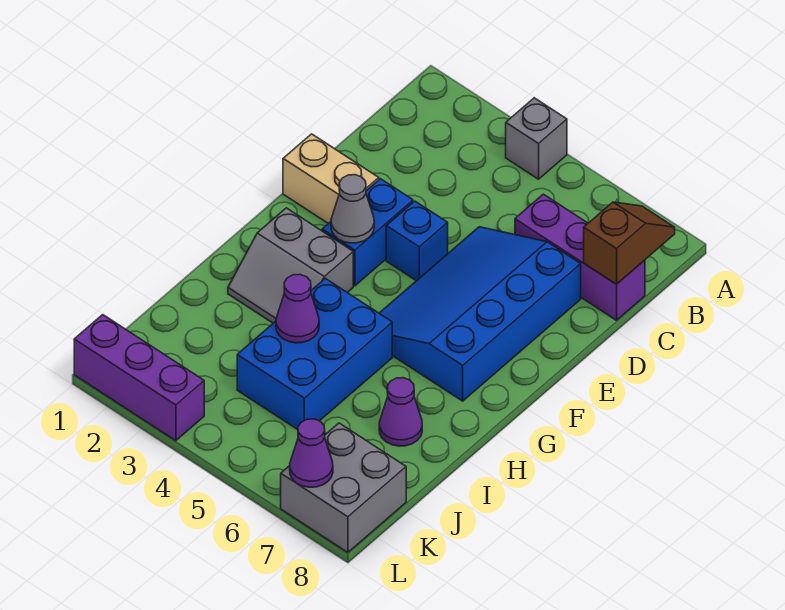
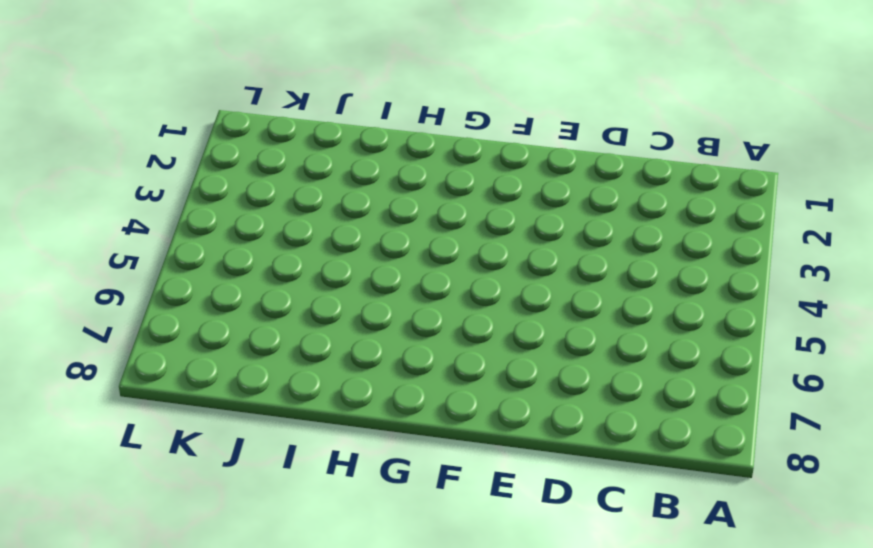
none -> grey 1x1 brick [506,98,567,179]
none -> purple 1x3 brick [515,194,645,320]
none -> blue 3x4 slope [379,227,581,401]

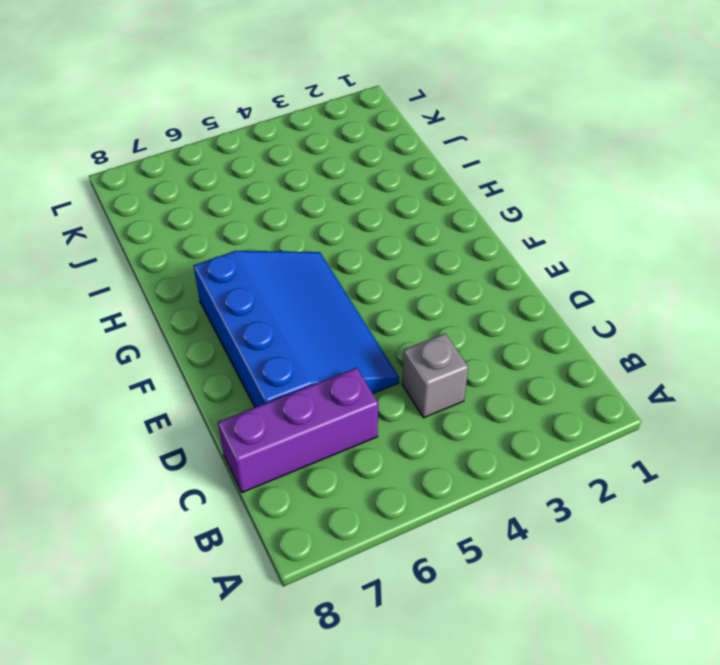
grey 1x1 brick [402,333,468,418] -> grey 1x1 brick moved to [506,98,567,179]
none -> tan 1x2 brick [283,134,379,223]
none -> blue 1x2 brick [322,179,413,286]
none -> blue 1x1 brick [386,201,448,281]

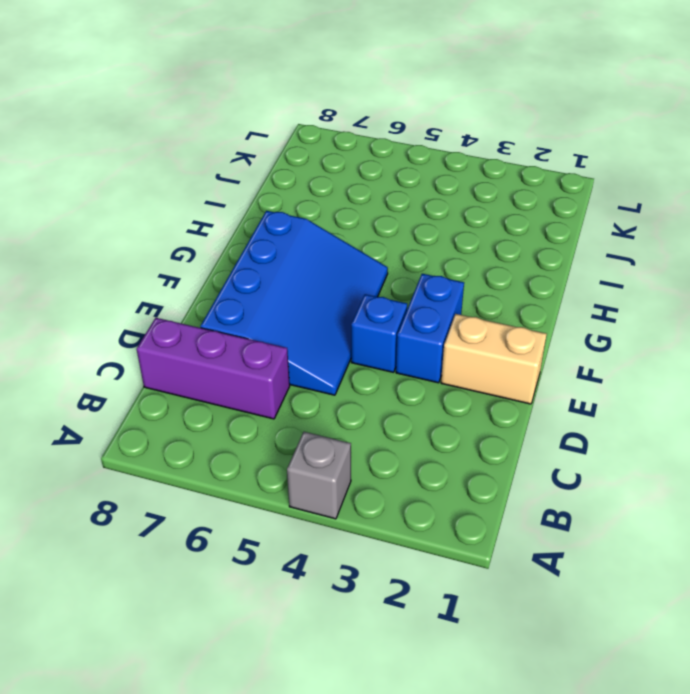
none -> grey 2x2 slope [228,208,353,323]
none -> blue 2x3 brick [237,278,392,430]
none -> purple 1x1 cone [379,378,422,446]

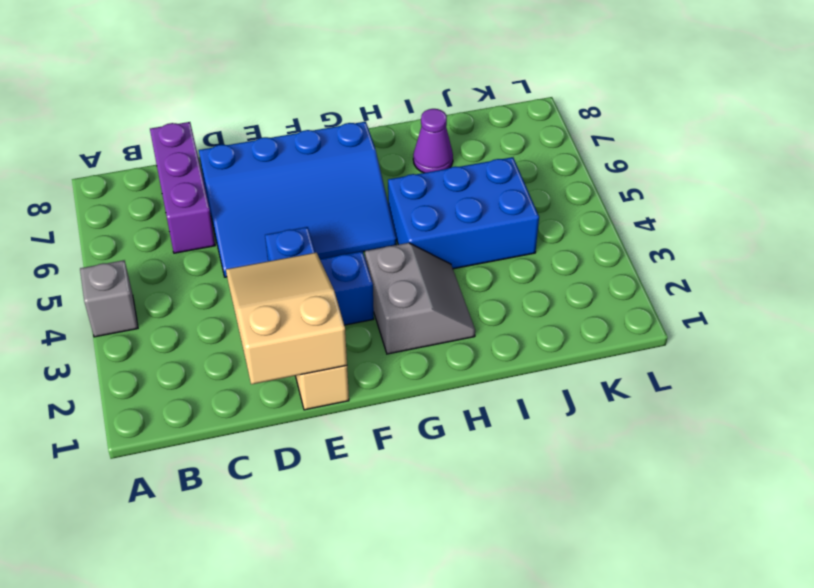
tan 2x3 slope [226,253,347,384] -> none
none -> grey 2x2 brick [281,423,406,552]
none -> purple 1x3 brick [74,315,204,441]
none -> brown 1x2 slope [584,202,675,284]

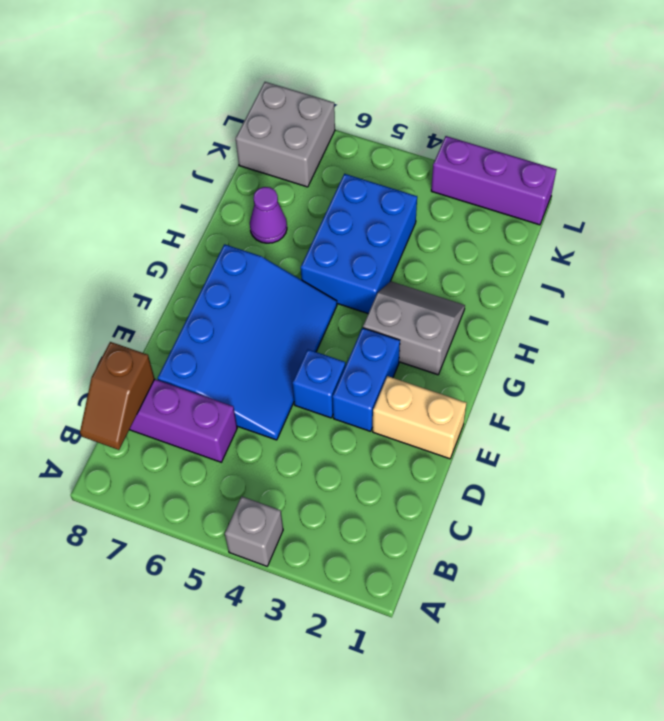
none -> grey 1x1 cone [331,175,374,243]
none -> purple 1x1 cone [276,274,319,343]
none -> purple 1x1 cone [290,419,333,487]

